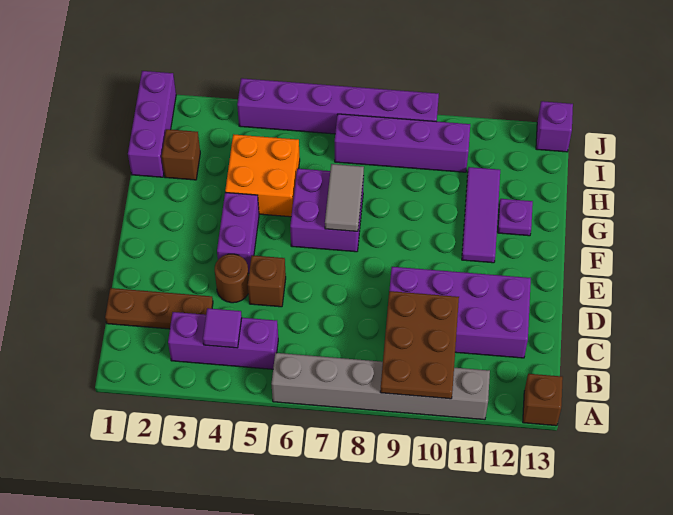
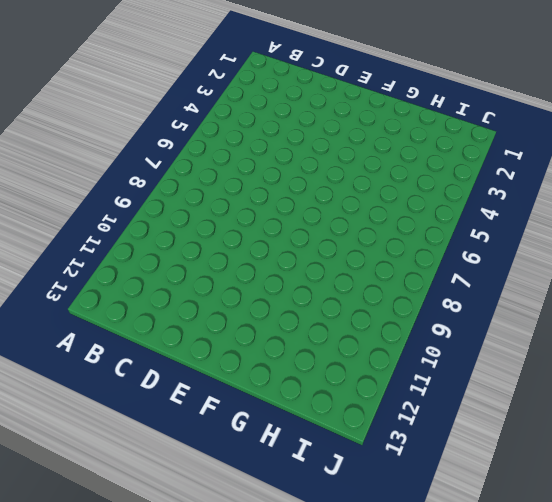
none -> grey 1x6 brick [271,353,490,420]
none -> brown 1x1 brick [523,374,563,426]
none -> purple 1x3 brick [168,312,278,369]

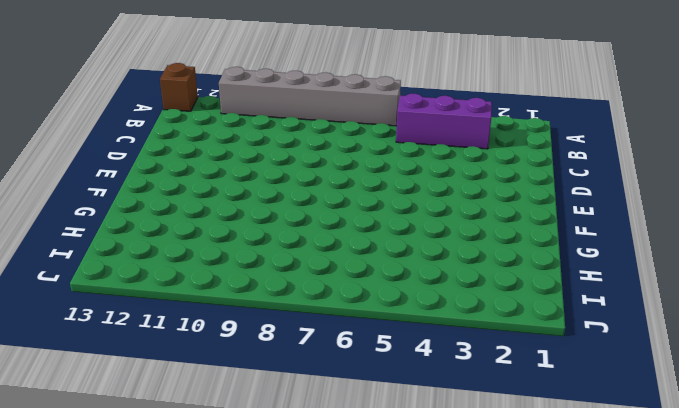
none -> brown 1x3 plate [105,288,213,329]
none -> purple 2x4 brick [389,267,531,358]
none -> brown 1x1 round brick [215,254,249,303]

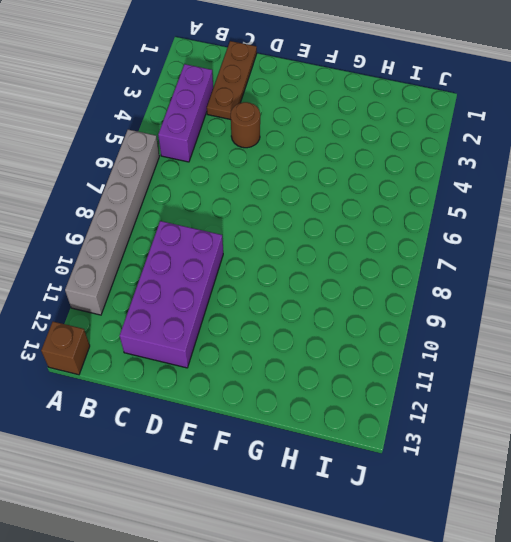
none -> brown 1x1 brick [248,255,286,307]
none -> purple 1x2 brick [217,192,259,273]
none -> purple 2x2 brick [290,169,364,252]

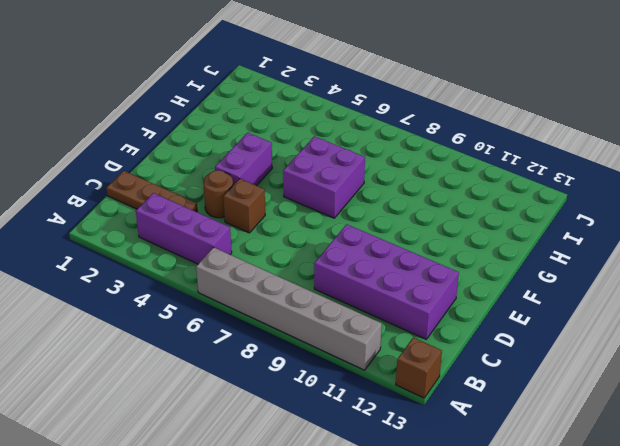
none -> purple 1x3 tile [462,167,500,263]
none -> orange 2x2 brick [225,134,300,217]
none -> purple 1x1 plate [498,199,533,236]

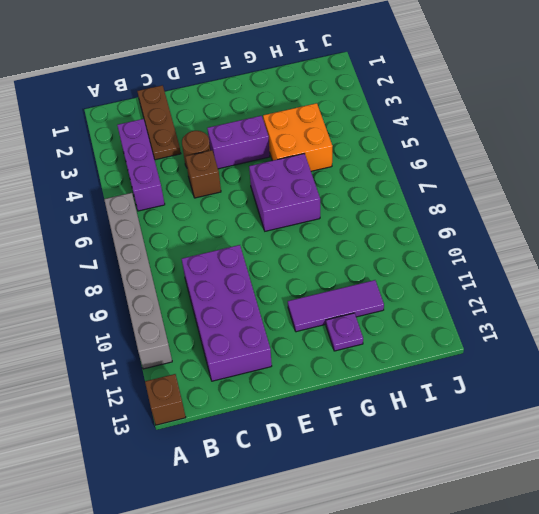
none -> purple 1x3 brick [128,71,176,177]
none -> brown 1x1 brick [162,129,200,180]
none -> purple 1x4 brick [334,114,470,172]

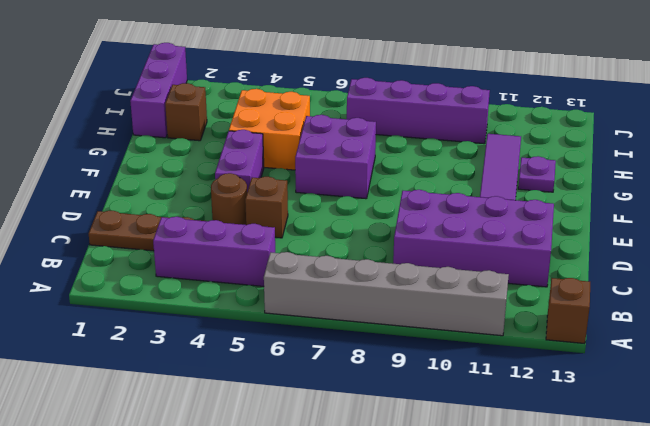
none -> purple 1x6 brick [237,78,439,134]
none -> purple 1x1 brick [536,101,573,152]
none -> brown 2x3 plate [380,291,459,399]

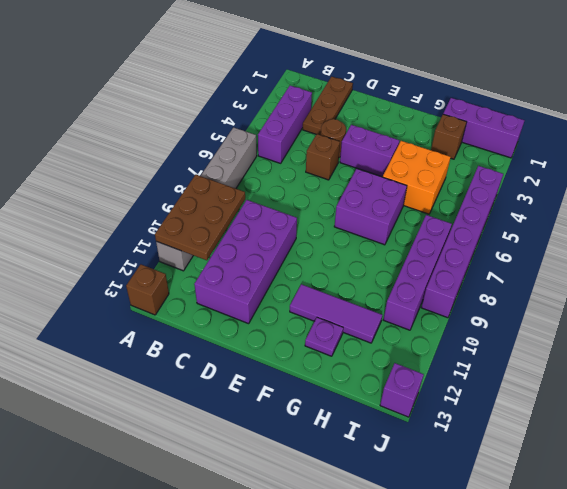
brown 2x3 plate [155,175,245,260] -> brown 2x3 plate turned to [380,291,459,399]
none -> purple 1x1 tile [203,308,242,348]
none -> grey 1x2 tile [325,164,364,231]

